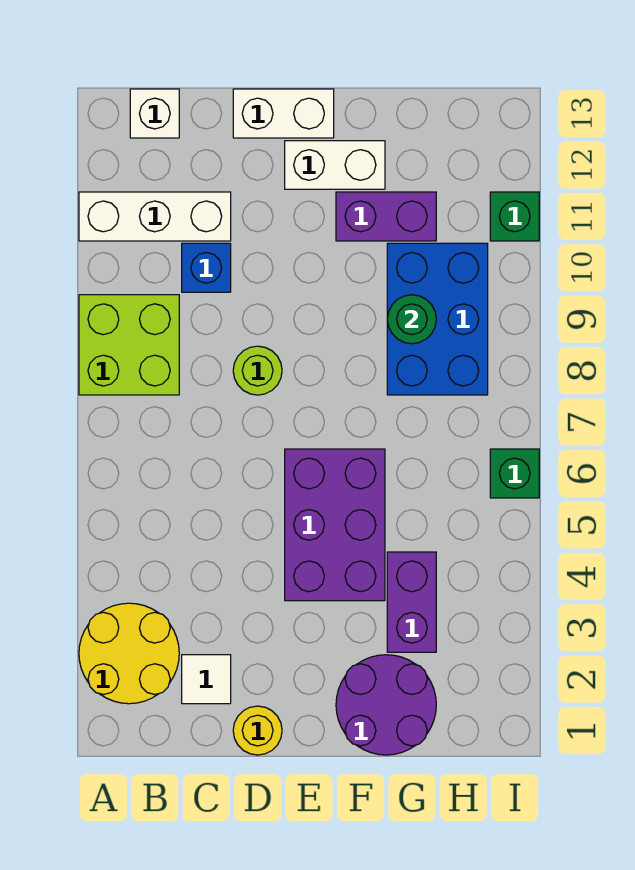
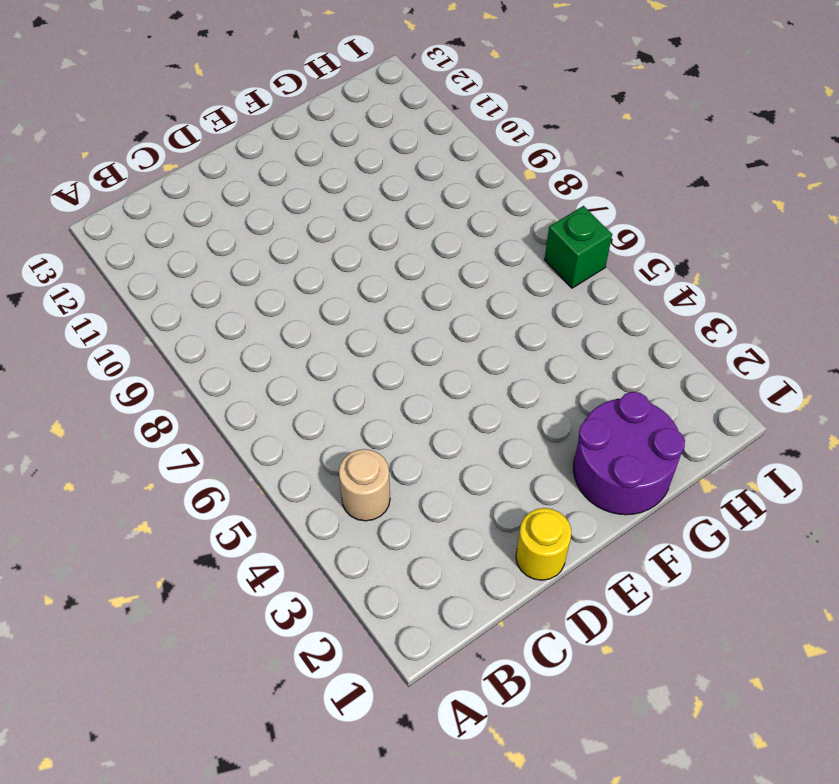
tan 1x1 round brick [339,449,390,521] -> none
none -> yellow 2x2 round brick [79,603,179,704]
none -> lime 2x2 brick [79,295,179,395]
none -> white 1x3 brick [79,192,231,241]

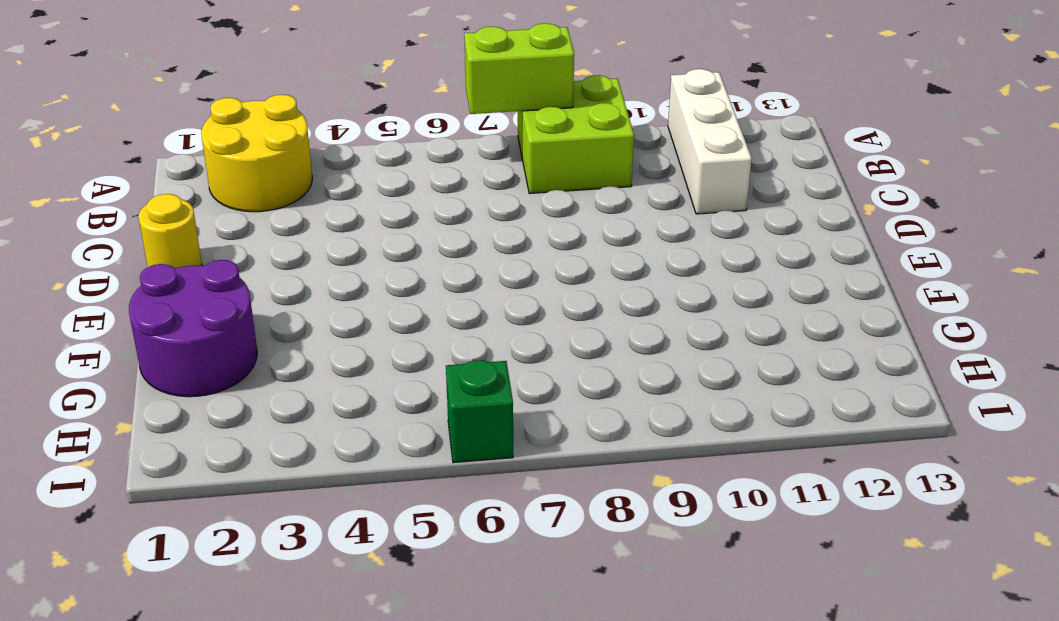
lime 1x2 brick [464,23,574,114] -> none
none -> white 1x1 brick [130,89,179,138]
none -> white 1x1 tile [182,655,231,704]
none -> blue 1x1 brick [182,243,231,292]

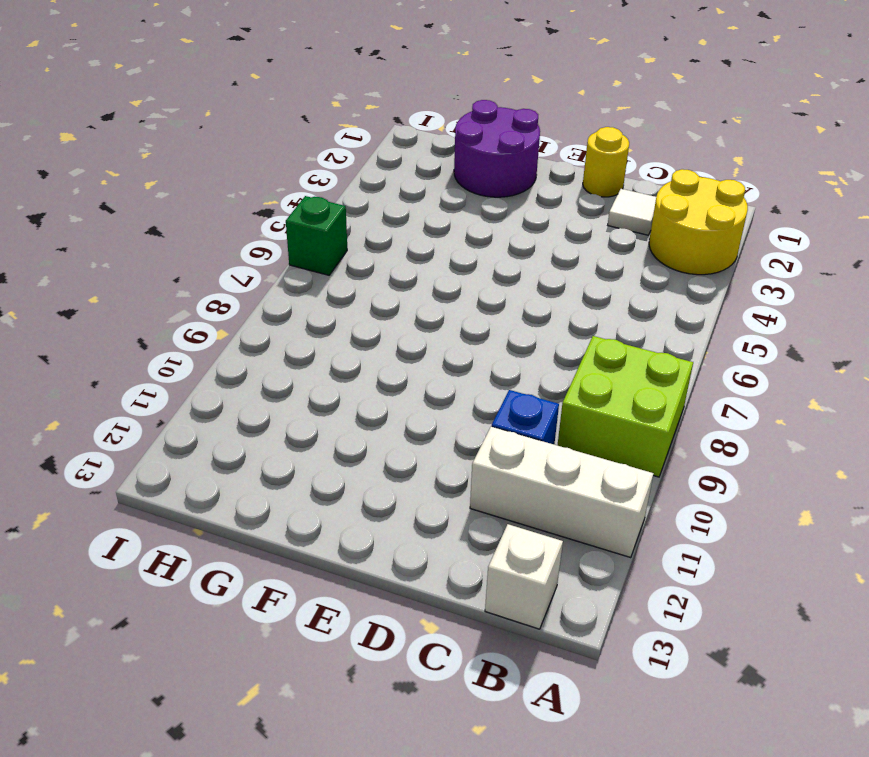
none -> lime 1x1 round brick [233,346,282,395]
none -> white 1x2 brick [233,89,334,138]
none -> purple 2x3 brick [285,449,385,601]

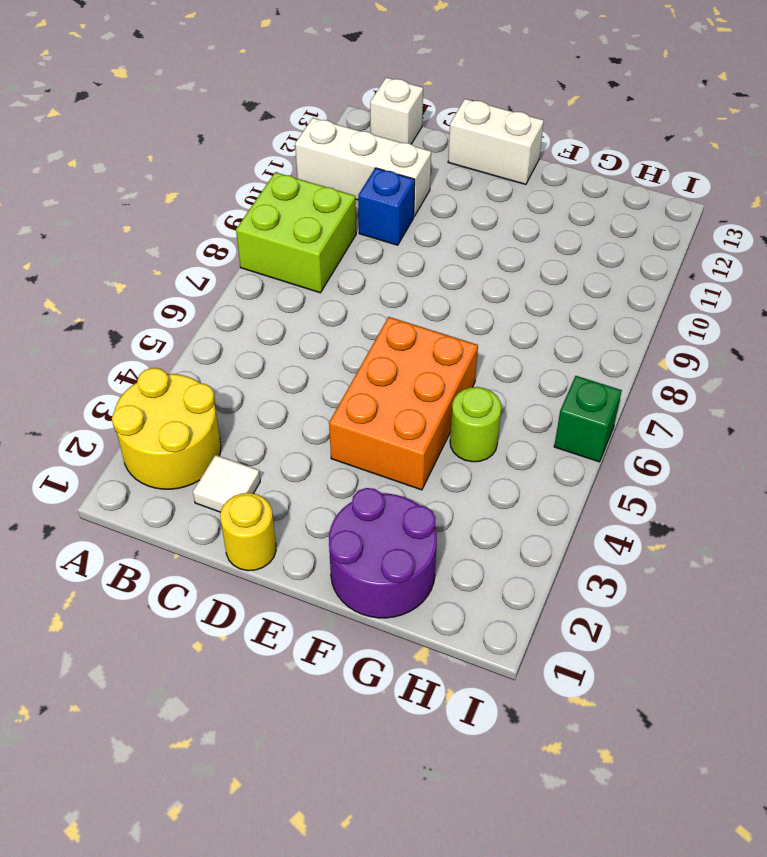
orange 2x3 brick [329,317,478,490] -> purple 2x3 brick [285,449,385,601]
lime 1x1 round brick [450,387,501,462] -> lime 1x1 round brick moved to [233,346,282,395]
none -> white 1x2 brick [285,141,385,189]
none -> purple 1x2 brick [336,192,436,241]
none -> purple 1x2 brick [387,552,436,652]

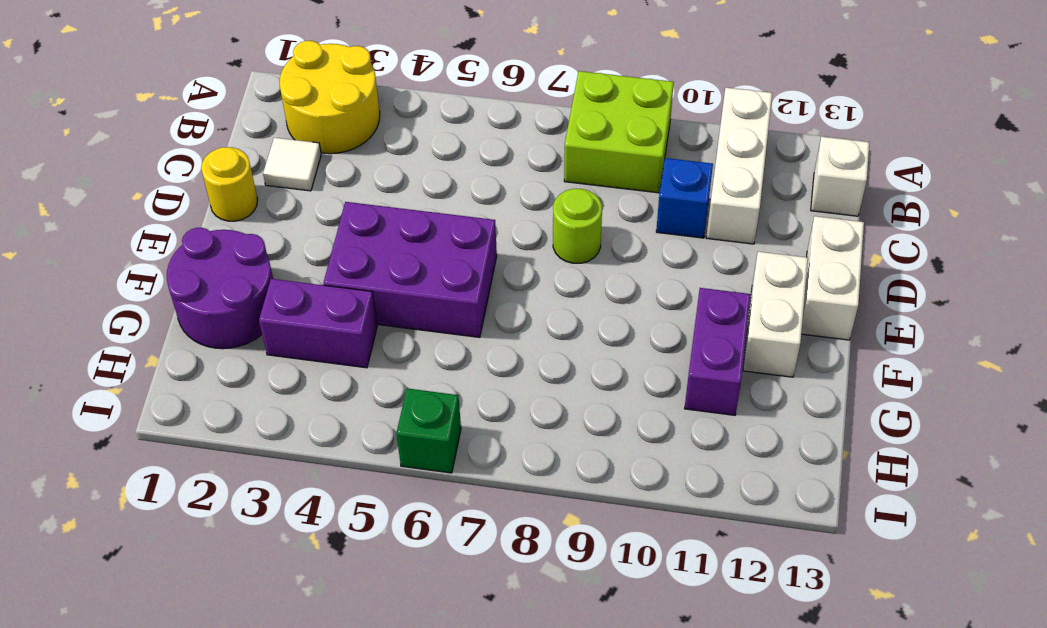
none -> blue 2x3 brick [387,243,488,395]
none -> green 1x1 brick [490,192,539,241]
none -> green 1x1 round brick [387,295,436,344]

